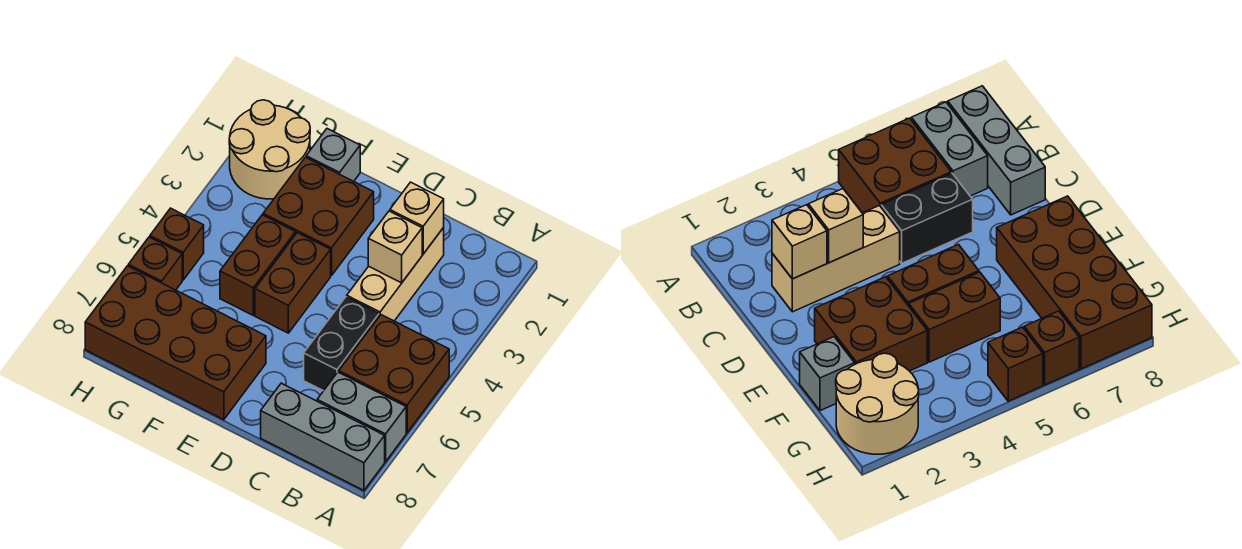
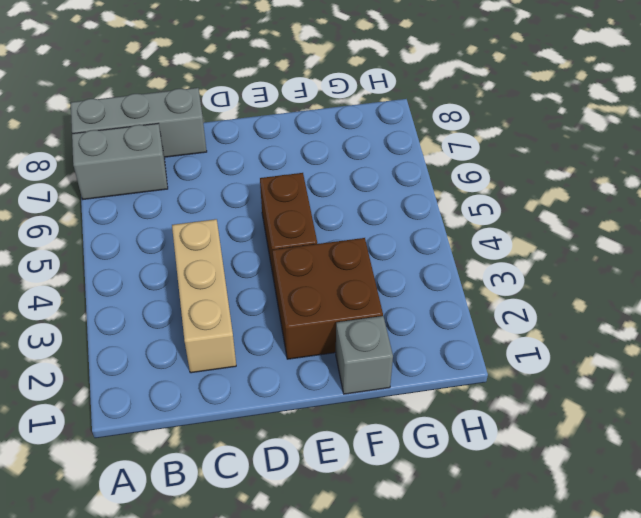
none -> brown 2x2 brick [339,315,449,433]
none -> black 1x2 brick [304,297,379,391]
none -> brown 2x4 brick [85,266,266,420]

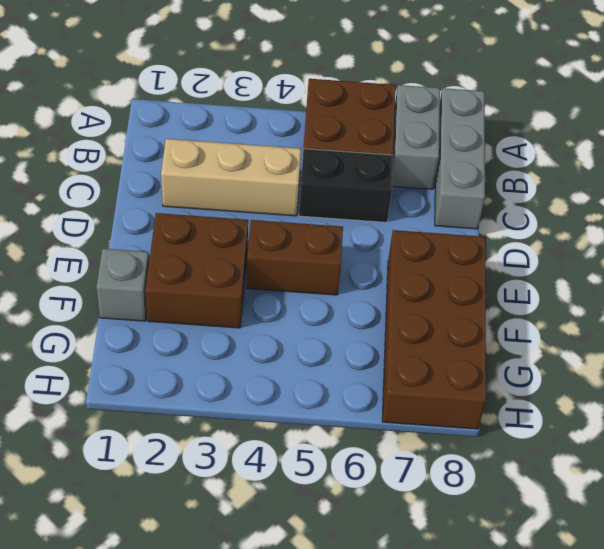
none -> brown 1x2 brick [220,215,296,315]
none -> tan 2x2 round brick [229,100,310,199]
none -> brown 1x1 brick [150,208,204,280]

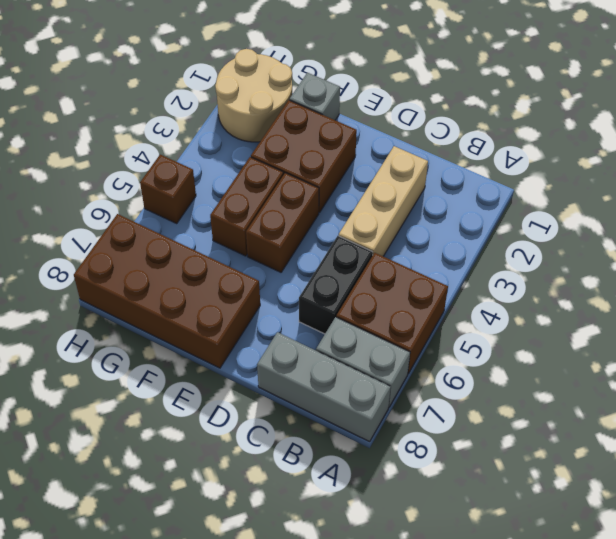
none -> brown 1x1 brick [128,237,182,290]
none -> tan 1x1 brick [390,182,444,254]
none -> tan 1x1 brick [368,211,422,283]

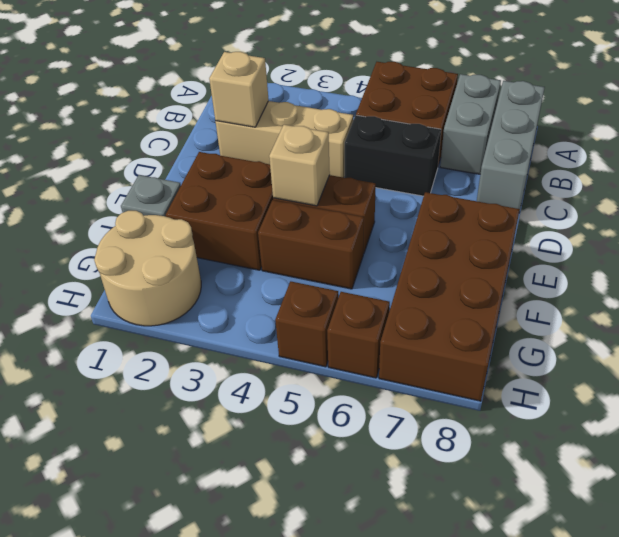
tan 1x1 brick [269,125,330,206] -> tan 1x1 brick moved to [368,211,422,283]

